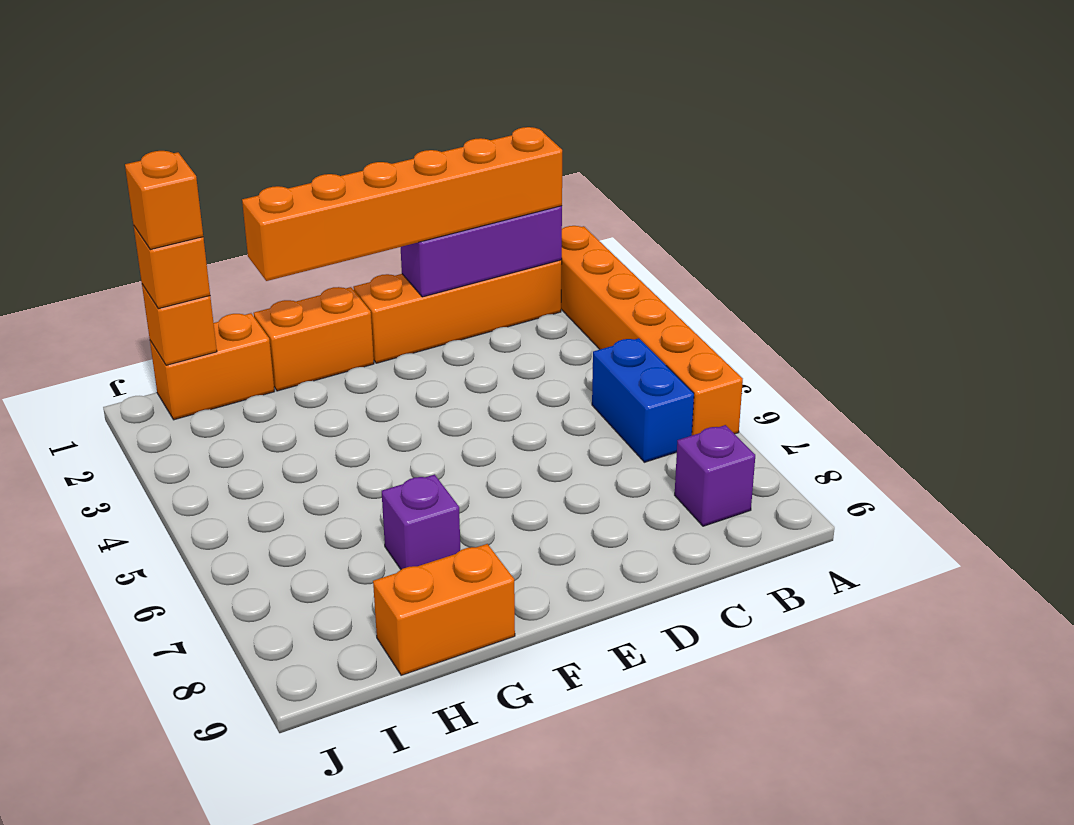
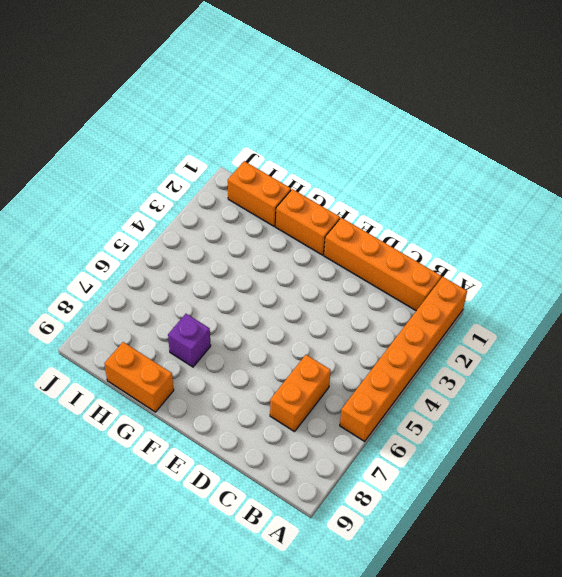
orange 1x2 brick [270,355,331,432] -> none
none -> blue 1x2 brick [592,338,694,462]
none -> purple 1x1 brick [675,425,755,526]
none -> purple 1x3 brick [401,206,562,297]

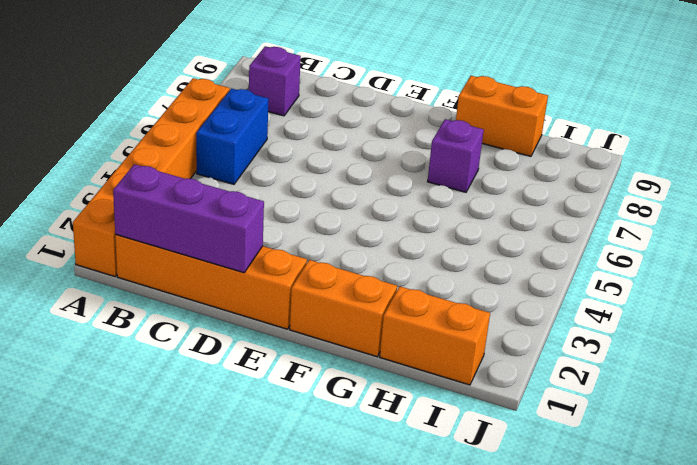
none -> orange 1x1 brick [142,284,217,365]
none -> orange 1x6 brick [242,127,562,281]
none -> orange 1x1 brick [134,226,210,309]

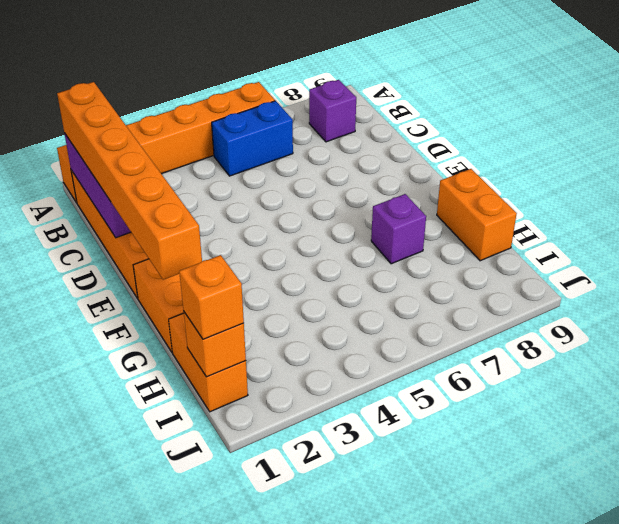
none -> orange 1x1 brick [125,151,203,250]

